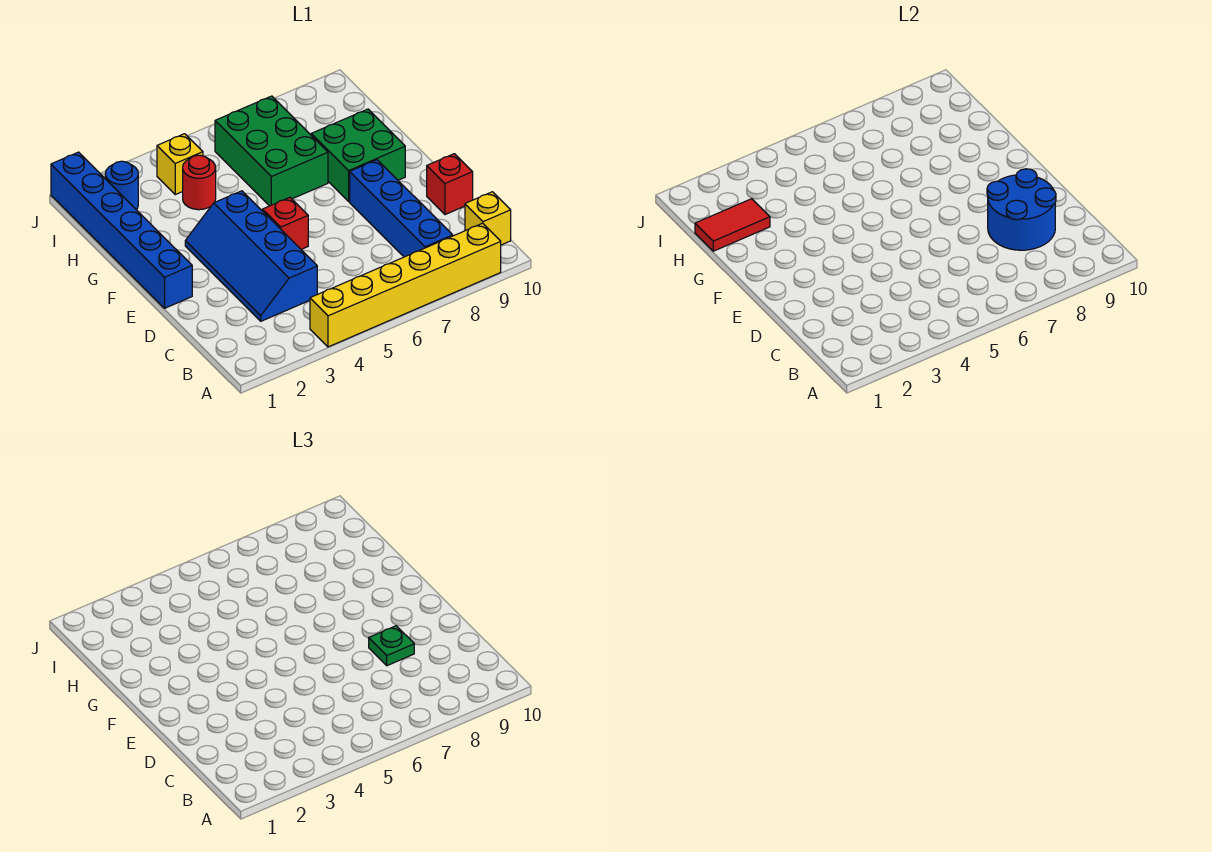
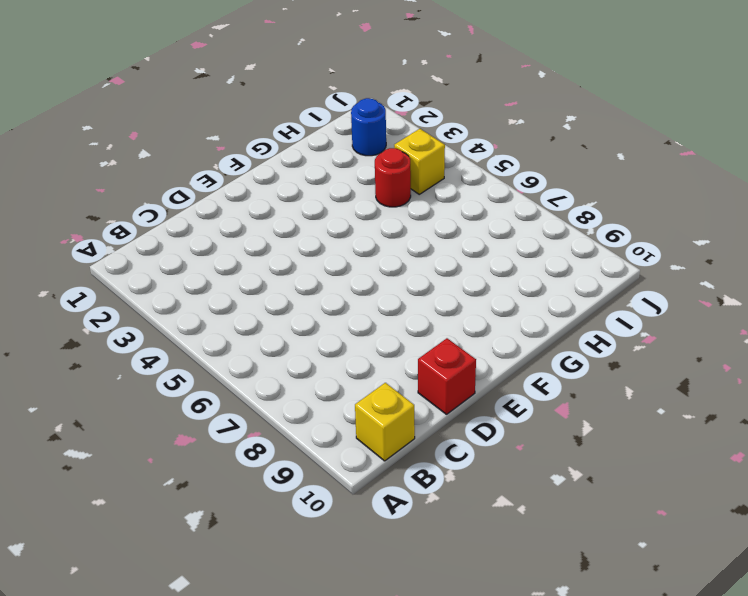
none -> yellow 1x6 brick [310,223,501,347]
none -> blue 1x4 brick [350,160,453,257]
none -> blue 2x4 slope [185,191,317,321]

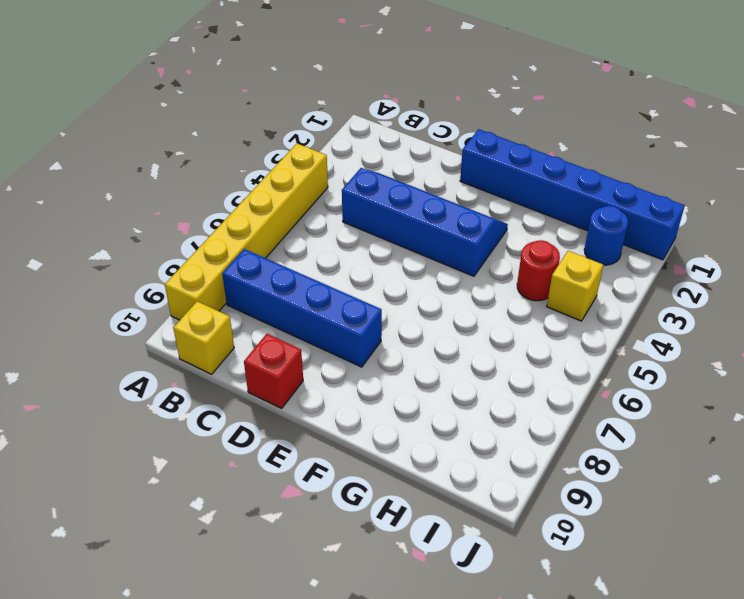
none -> red 1x1 brick [262,197,308,249]
none -> green 2x2 brick [311,109,405,201]
none -> green 2x3 brick [215,96,328,206]

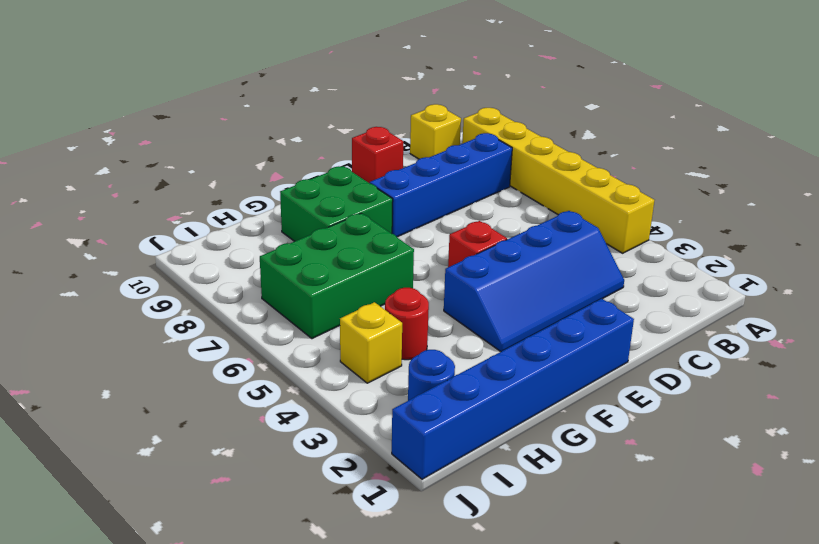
none -> blue 2x2 round brick [987,169,1056,250]
none -> red 1x2 tile [695,199,770,251]
none -> green 1x1 plate [369,626,414,666]

